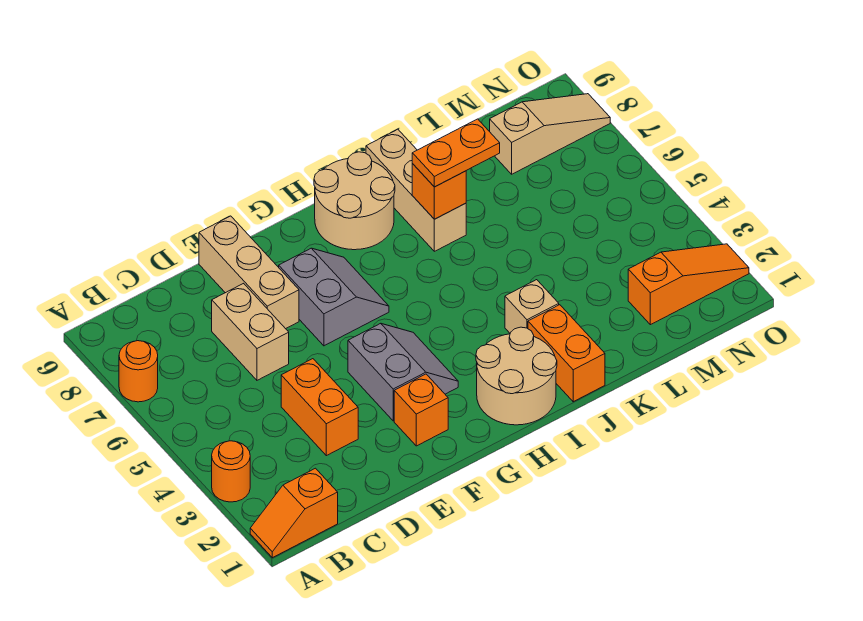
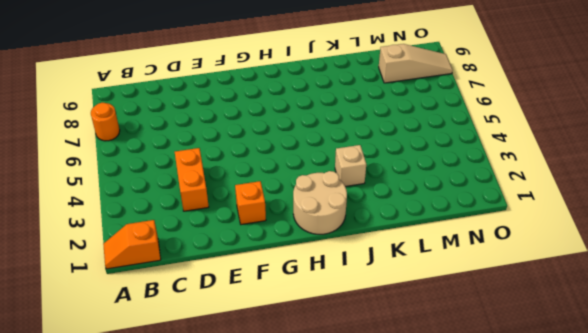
none -> orange 1x1 round brick [212,441,250,502]
none -> tan 1x2 brick [212,283,289,380]
none -> tan 1x3 brick [199,216,299,329]

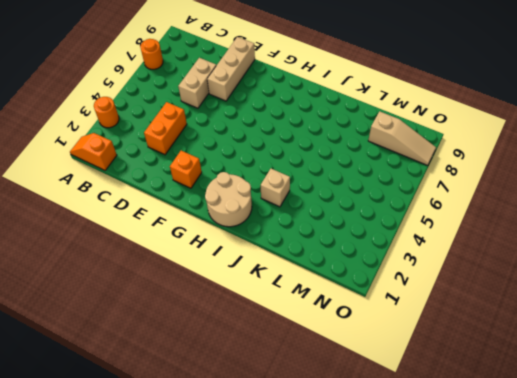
none -> grey 2x2 slope [348,323,458,421]
none -> grey 2x2 slope [279,248,389,346]
none -> tan 2x2 round brick [314,152,395,250]

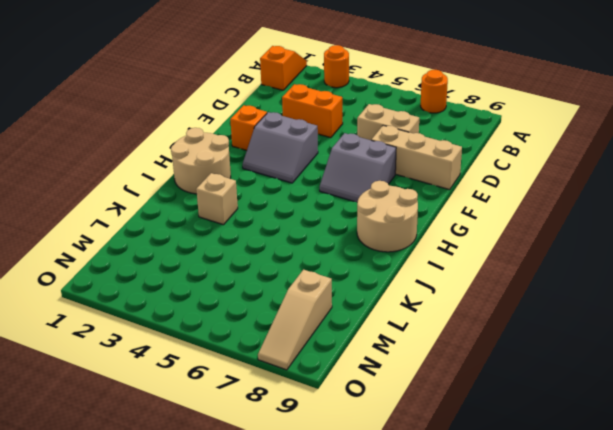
none -> orange 1x2 brick [528,305,605,402]
none -> tan 1x3 brick [366,129,466,251]
none -> orange 1x3 slope [628,244,749,325]

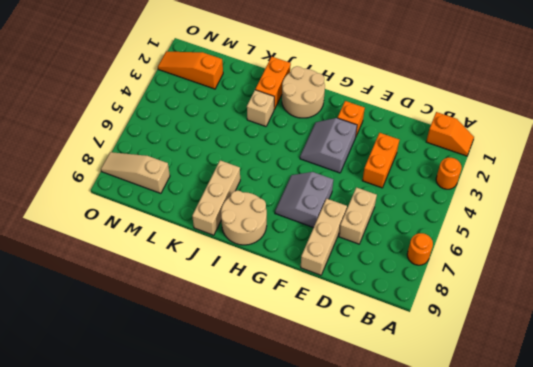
none -> orange 1x1 brick [412,164,466,219]
none -> orange 1x2 plate [412,119,500,187]

